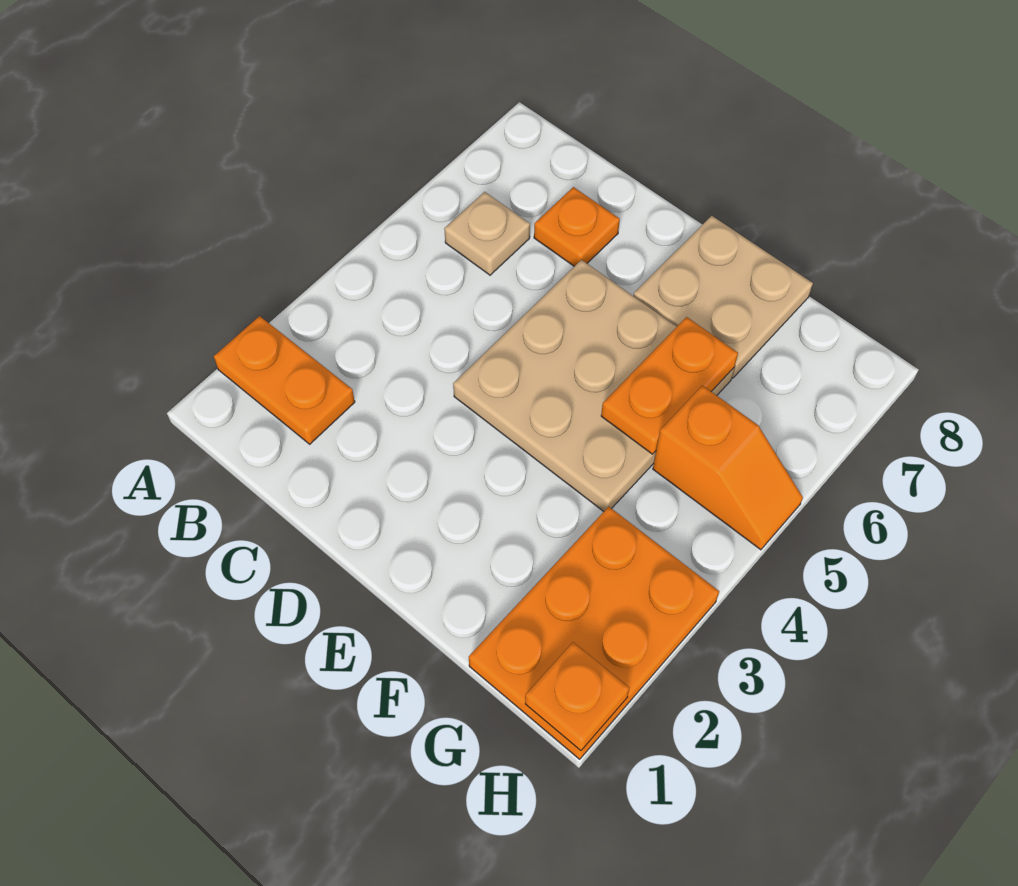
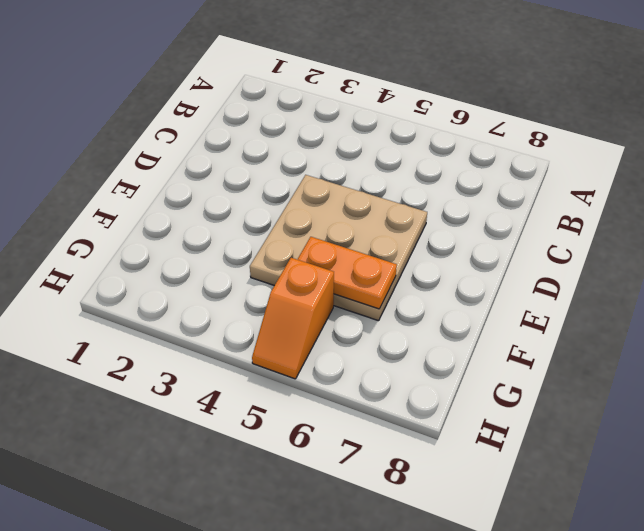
none -> orange 1x2 plate [214,316,355,444]
none -> tan 1x1 plate [444,192,530,275]

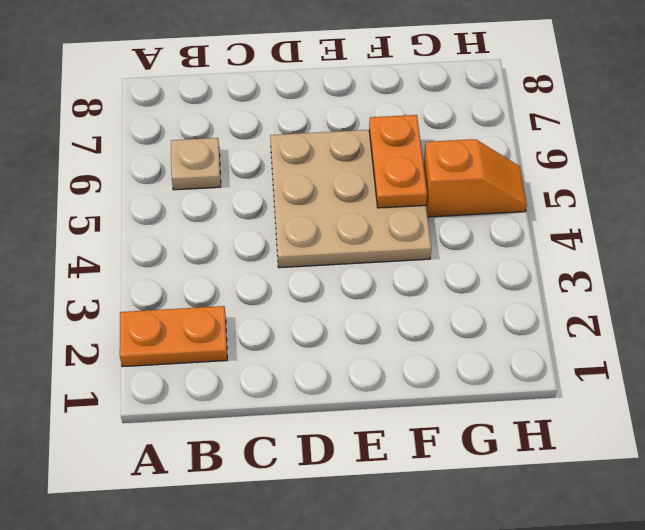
none -> orange 1x1 plate [534,187,620,266]
none -> tan 2x2 plate [633,216,813,378]

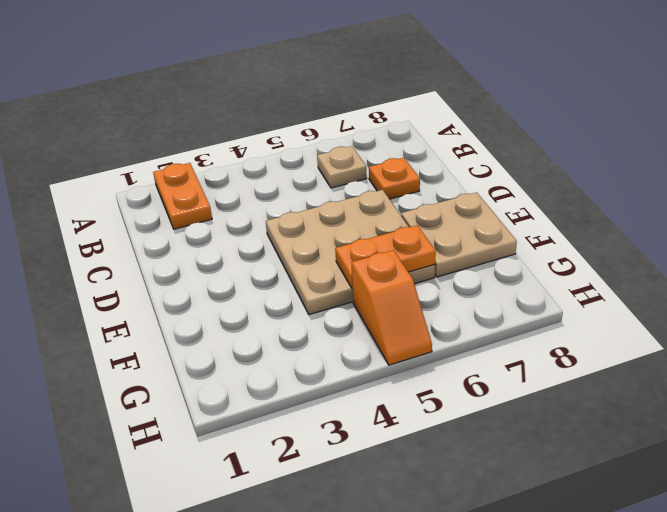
none -> orange 2x3 plate [469,507,719,759]
none -> orange 1x1 plate [525,642,629,751]

